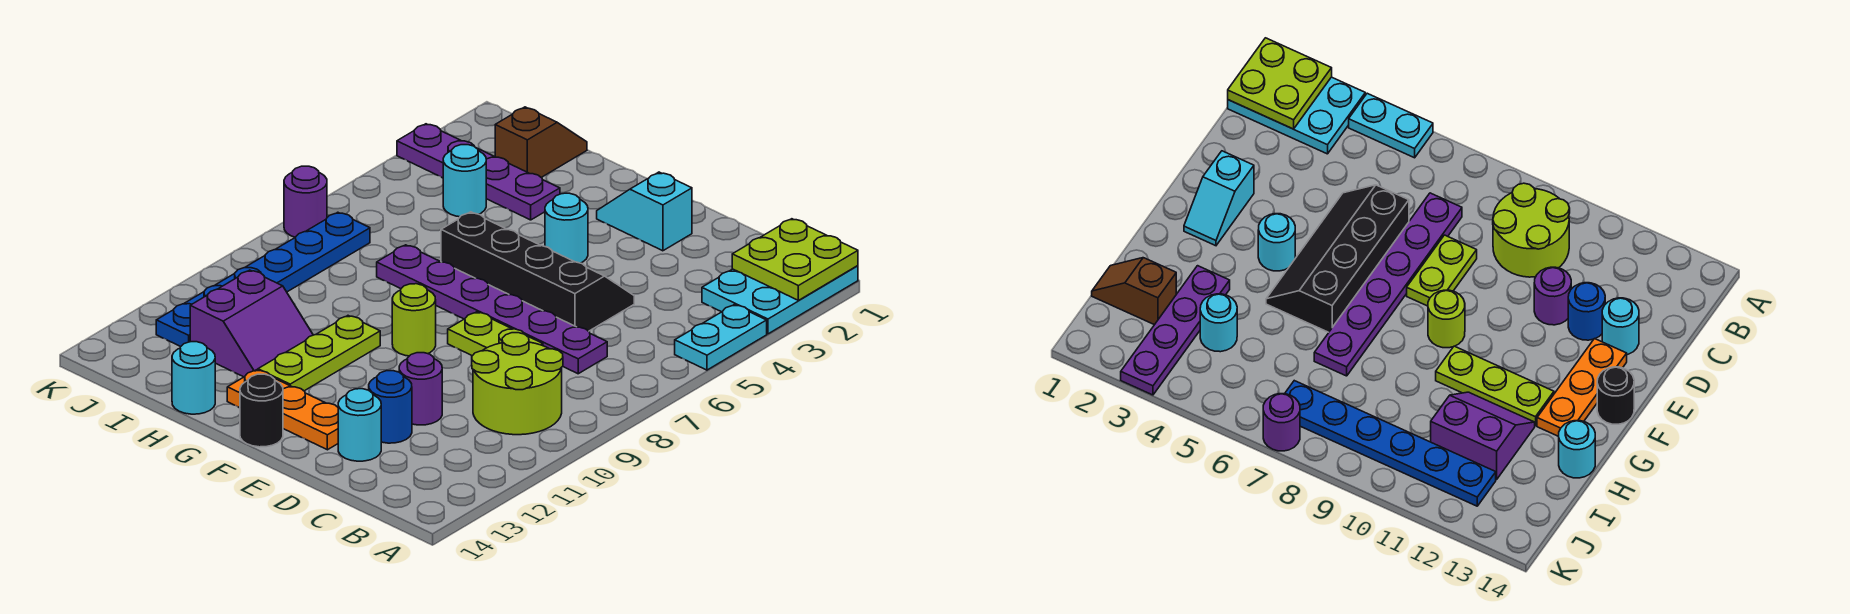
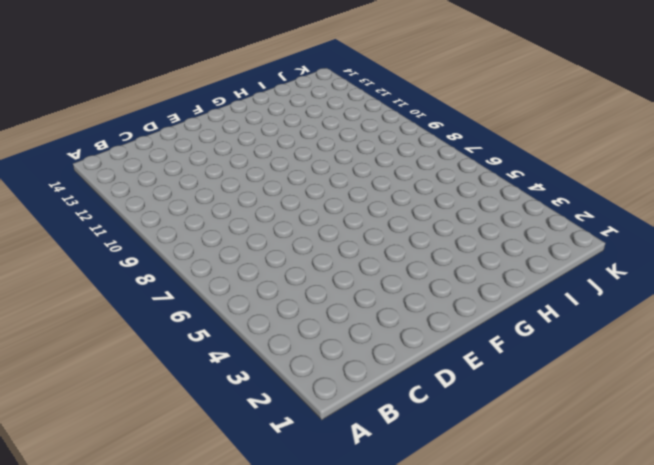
none -> cyan 2x3 plate [702,266,858,334]
none -> cyan 1x2 plate [675,305,767,370]
none -> lime 2x2 round brick [472,333,563,435]

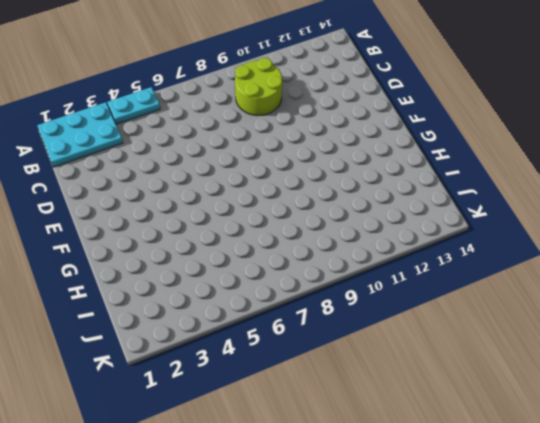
none -> purple 1x6 plate [377,245,607,374]
none -> black 2x4 slope [441,212,634,331]
none -> lime 1x2 plate [448,312,543,356]

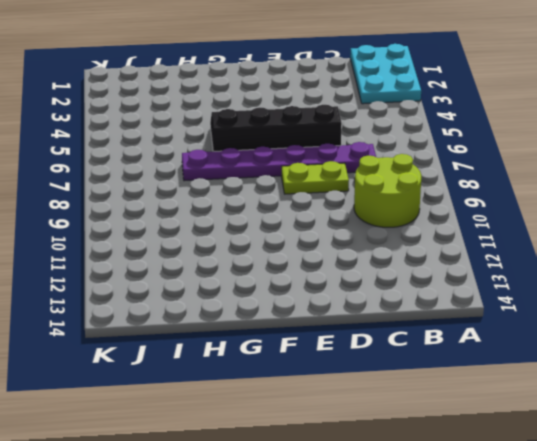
none -> cyan 1x2 plate [675,305,767,370]
none -> purple 1x1 round brick [399,353,442,425]
none -> blue 1x1 round brick [369,371,412,443]

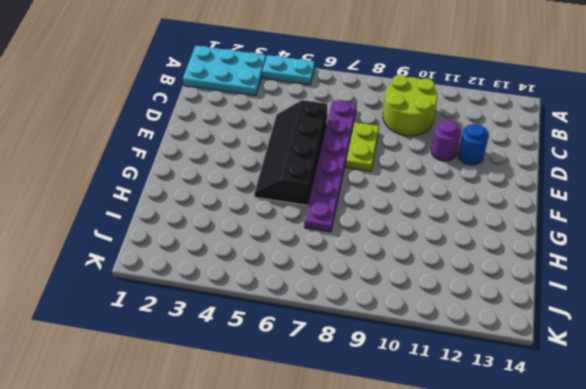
none -> cyan 1x1 round brick [338,389,381,461]
none -> cyan 1x2 slope [597,172,692,251]
none -> orange 1x3 plate [227,370,338,450]

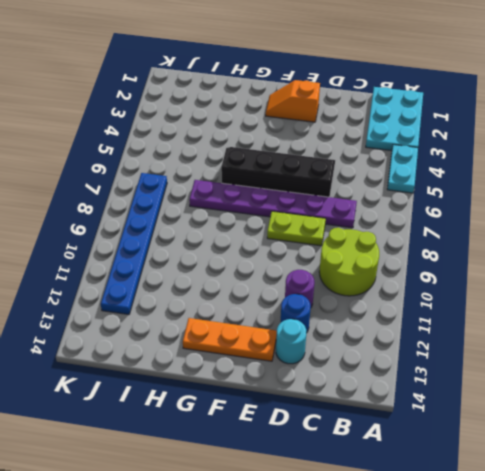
orange 1x2 slope [266,80,320,122] -> cyan 1x2 slope [597,172,692,251]
none -> cyan 1x1 round brick [545,193,588,263]
none -> lime 1x1 round brick [392,284,436,356]
none -> black 1x1 round brick [240,374,283,447]

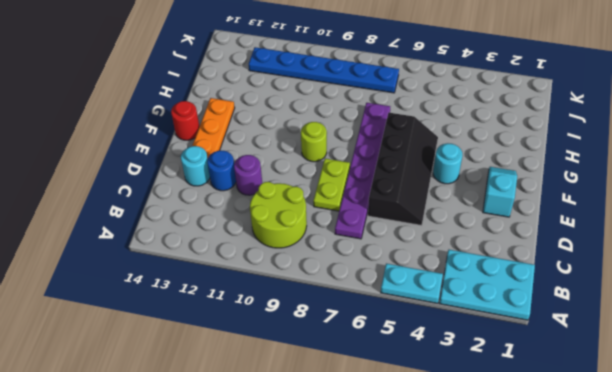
red 1x1 round brick [171,101,199,140] -> black 1x1 round brick [240,374,283,447]
none -> lime 1x3 plate [258,316,380,391]
none -> purple 1x4 plate [397,124,560,220]
none -> purple 2x2 slope [190,270,313,377]

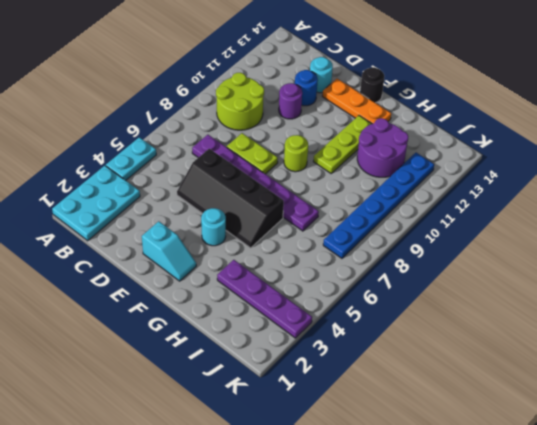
purple 2x2 round brick [357,118,408,177] -> purple 2x2 slope [190,270,313,377]
none -> cyan 1x1 round brick [172,342,215,414]
none -> brown 1x2 slope [495,107,587,178]
none -> cyan 1x1 round brick [443,145,486,217]

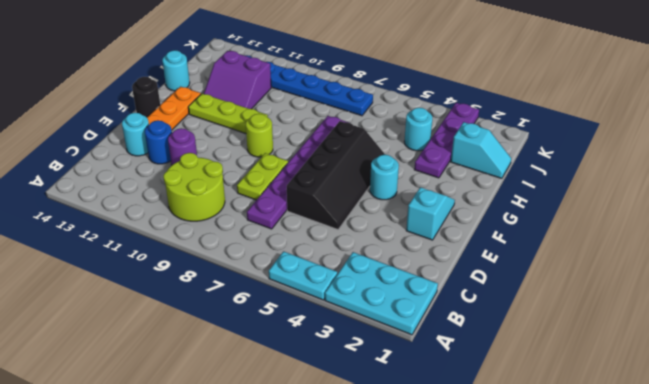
cyan 1x2 slope [451,122,511,178] -> brown 1x2 slope [495,107,587,178]
none -> purple 1x1 round brick [284,166,327,237]
none -> lime 2x2 plate [732,219,858,300]

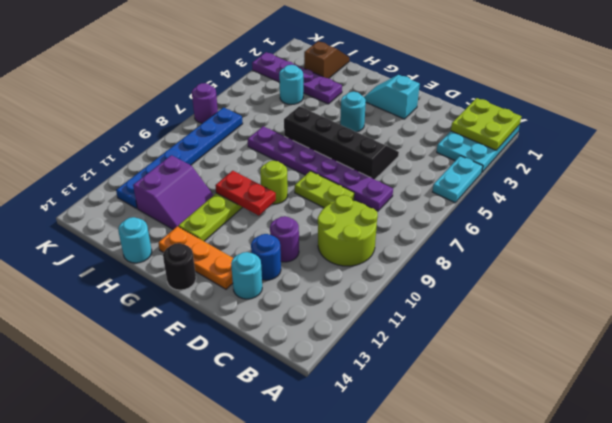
red 1x2 plate [215,171,276,216] -> none

